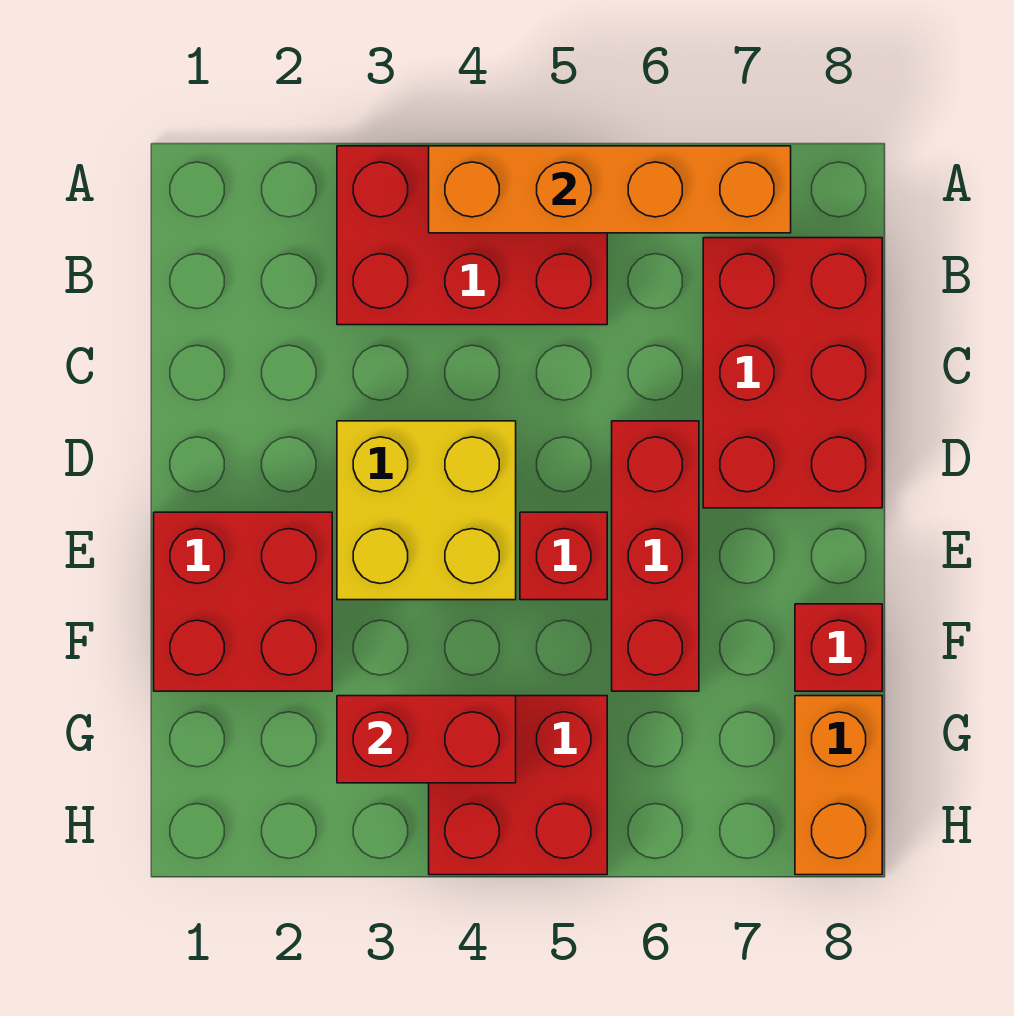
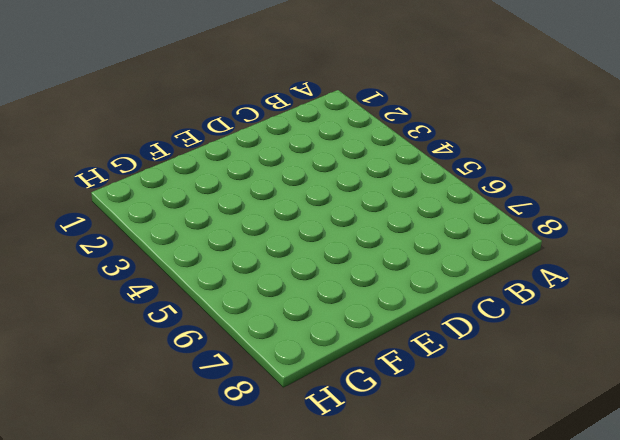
none -> red 2x3 brick [337,146,607,325]
none -> red 2x3 brick [703,238,882,508]

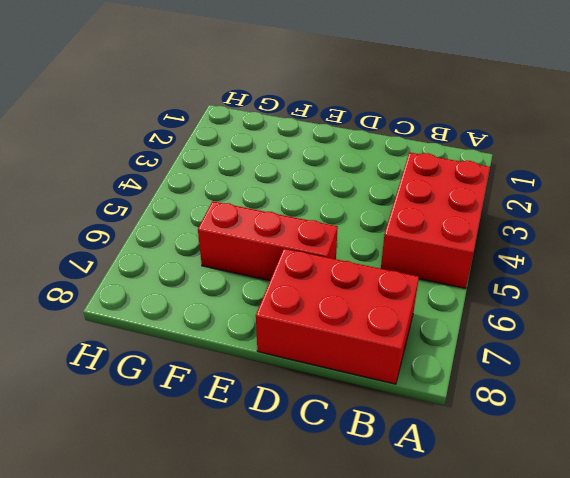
none -> yellow 2x2 brick [337,421,516,600]
none -> red 2x2 brick [154,512,332,691]

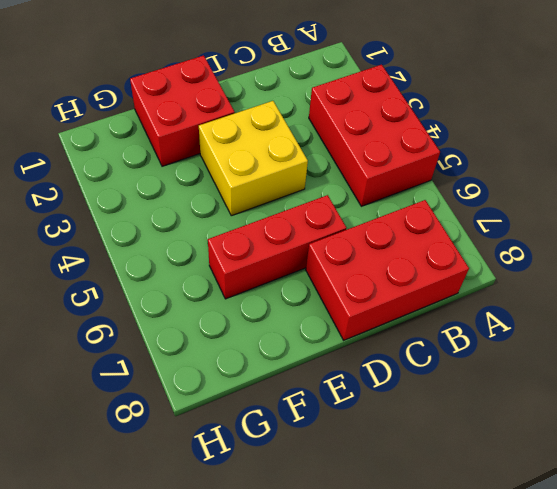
none -> red 1x1 brick [520,512,607,600]
none -> red 1x1 brick [795,604,882,691]

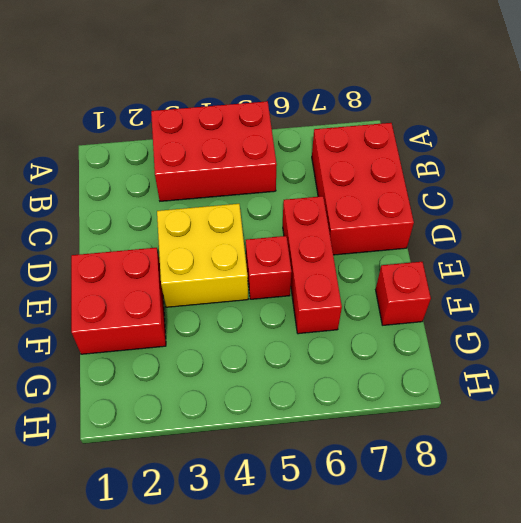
none -> red 2x2 brick [429,696,607,875]
none -> orange 1x2 brick [795,696,882,875]

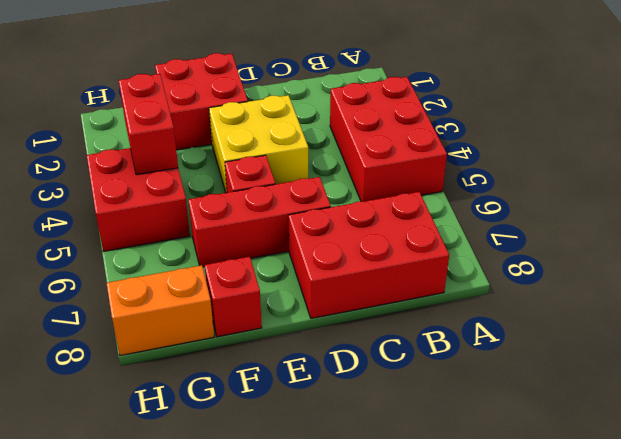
none -> orange 1x4 brick [429,146,791,233]

